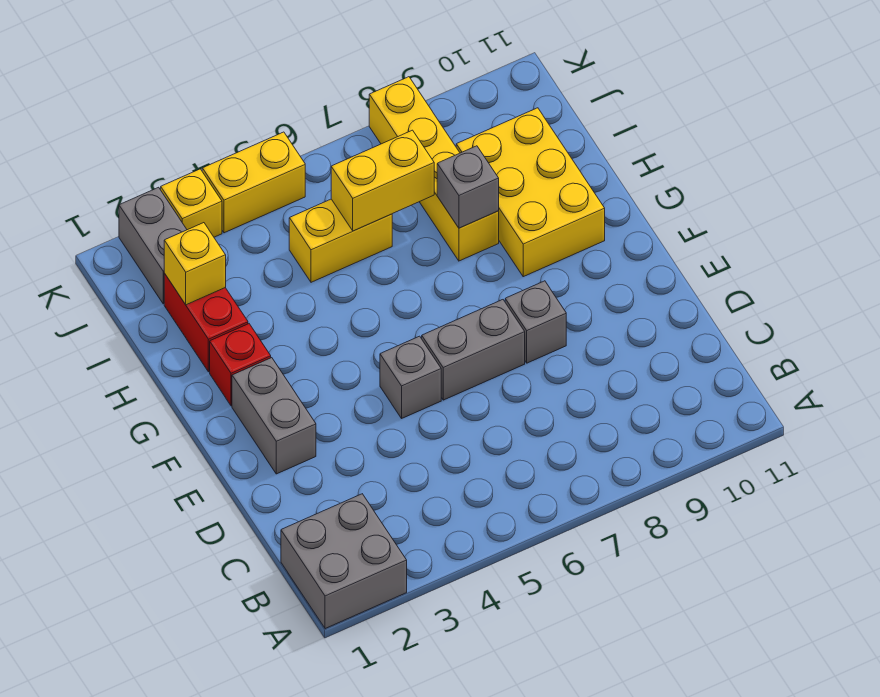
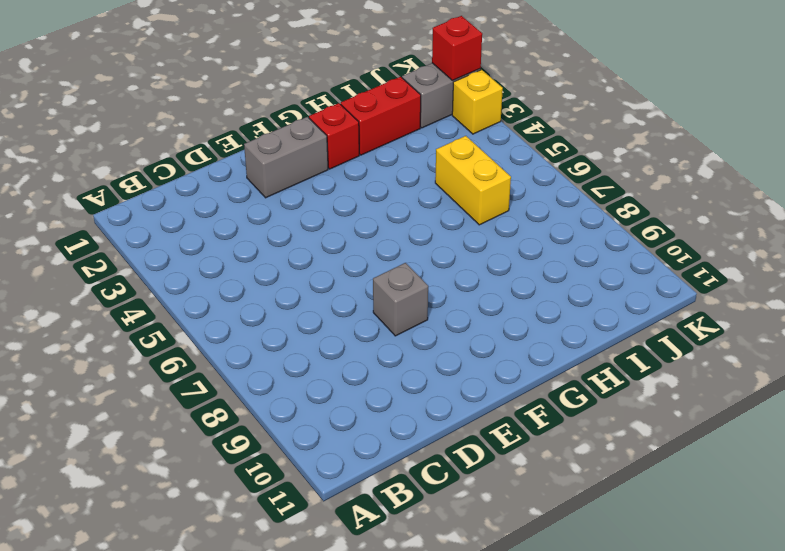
red 1x1 brick [432,16,482,80] -> none
none -> grey 2x2 brick [281,494,407,629]
none -> grey 1x1 brick [380,336,441,418]
none -> grey 1x2 brick [422,300,525,400]

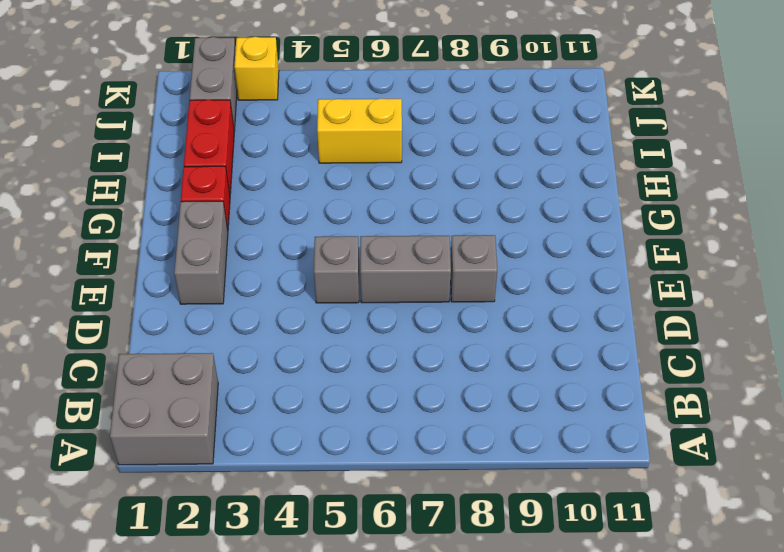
none -> yellow 2x3 brick [456,108,605,277]
none -> yellow 1x4 brick [369,77,499,261]
none -> yellow 1x2 brick [202,132,305,233]

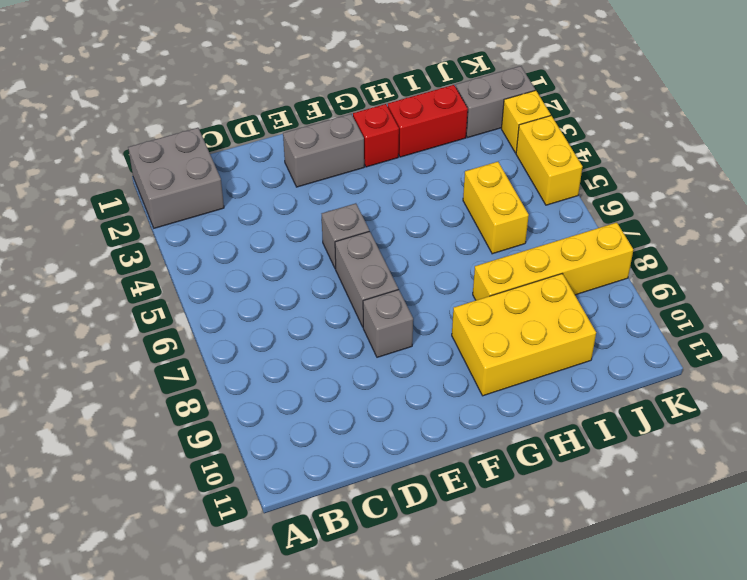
none -> grey 1x1 brick [437,146,499,228]
none -> yellow 1x1 brick [164,223,226,305]
none -> yellow 1x2 brick [331,130,434,231]

